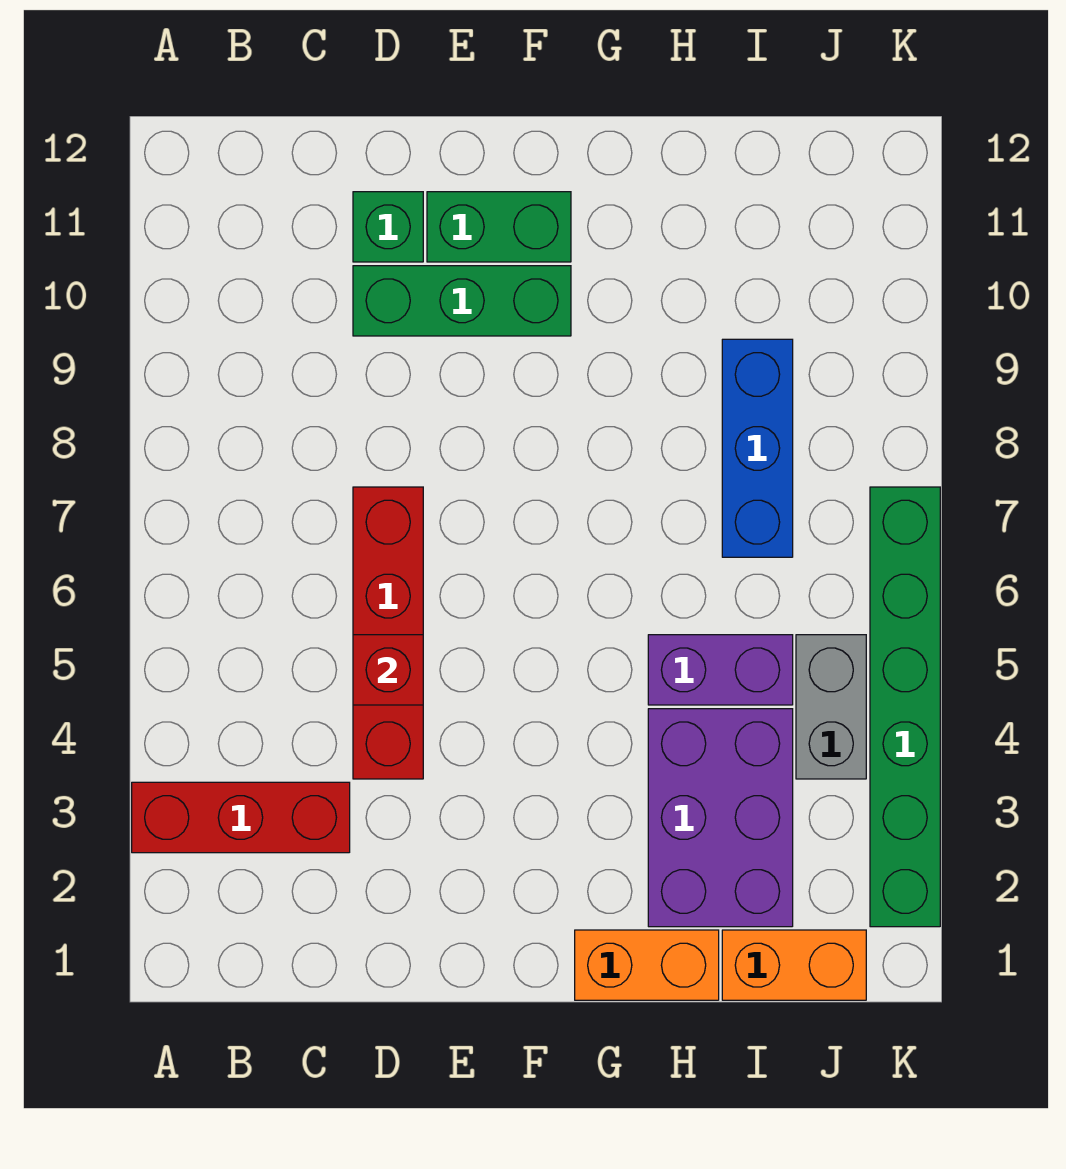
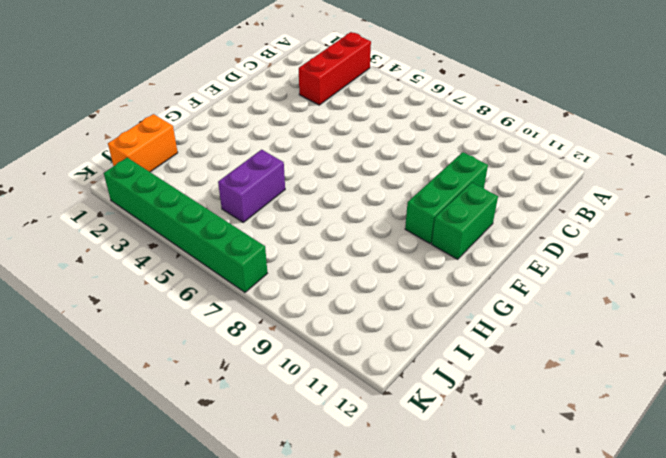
none -> red 1x4 brick [353,487,423,779]
none -> green 1x1 brick [353,192,423,262]
none -> orange 1x2 brick [575,930,719,1000]

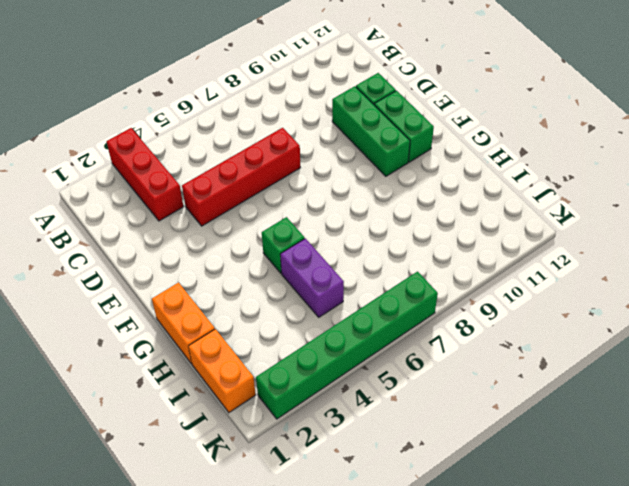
green 1x1 brick [262,217,305,273] -> none
none -> purple 2x3 brick [648,709,793,927]
none -> blue 1x3 brick [722,339,793,557]
none -> grey 1x2 brick [796,635,866,779]

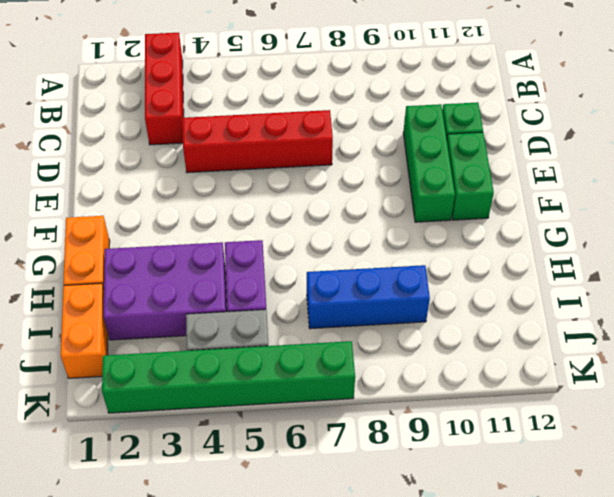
none -> red 1x1 brick [353,635,423,705]

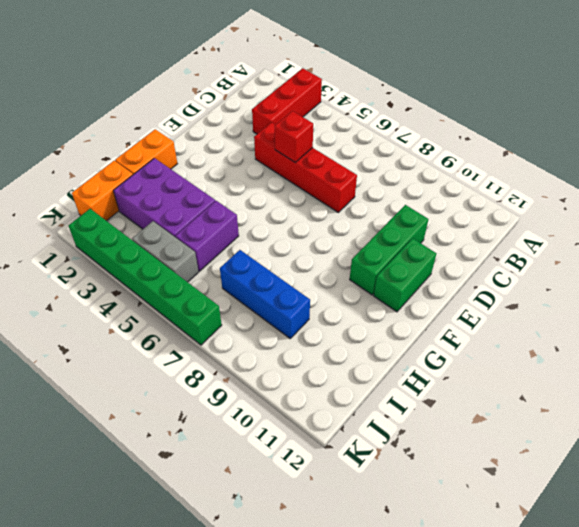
none -> green 1x1 brick [353,192,423,262]

